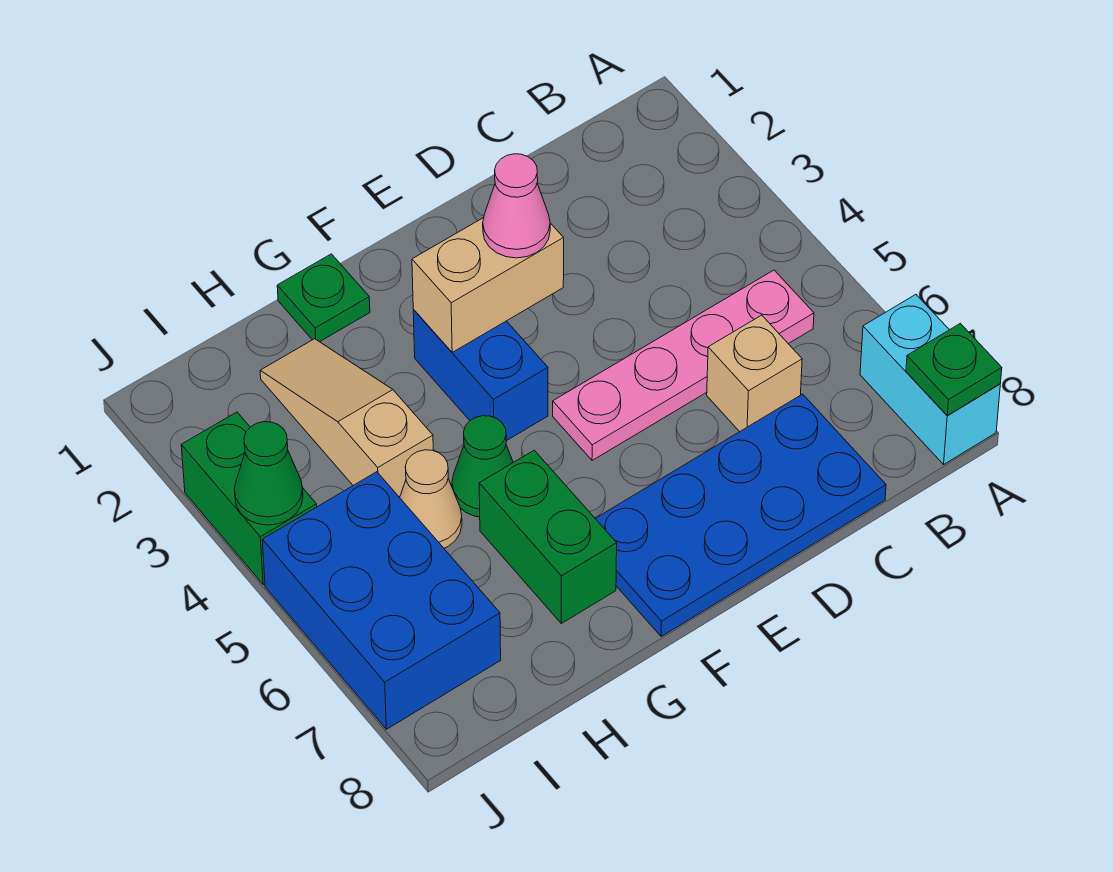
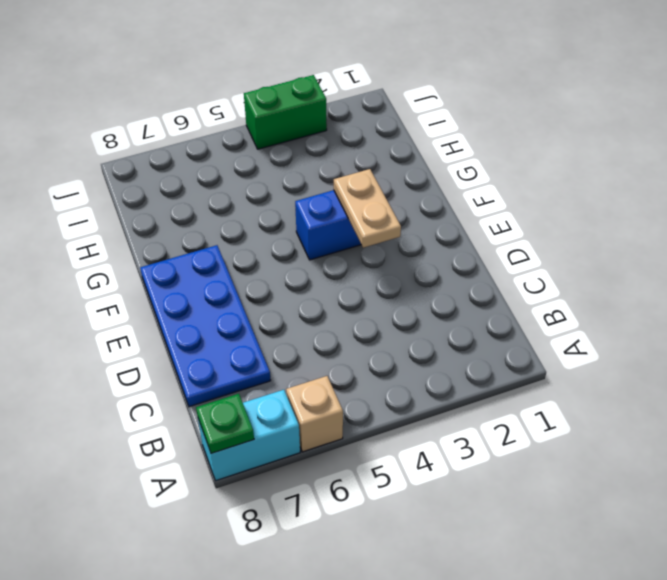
tan 1x1 brick [286,376,343,452] -> tan 1x1 brick moved to [707,315,802,432]
tan 1x2 plate [334,169,401,248] -> tan 1x2 brick [412,218,564,352]
none -> pink 1x4 plate [553,270,814,460]
none -> green 1x1 plate [277,254,370,342]
none -> green 1x1 cone [452,416,513,517]

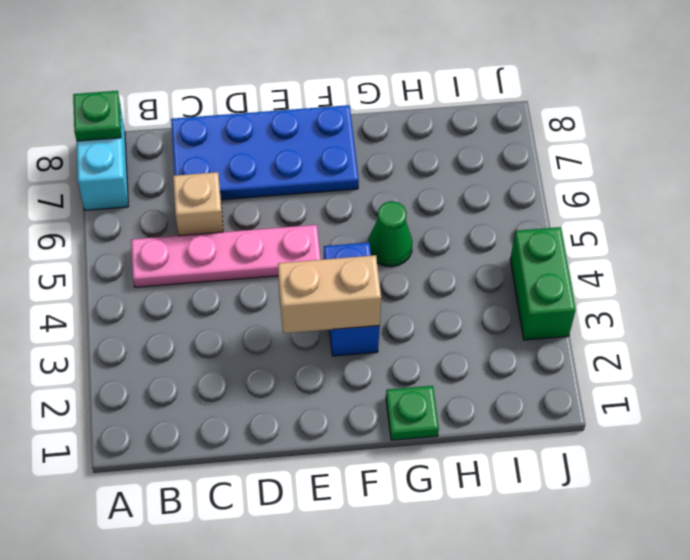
none -> green 1x2 brick [479,450,617,623]
none -> tan 1x3 slope [260,339,433,497]
none -> tan 1x1 cone [400,450,462,548]

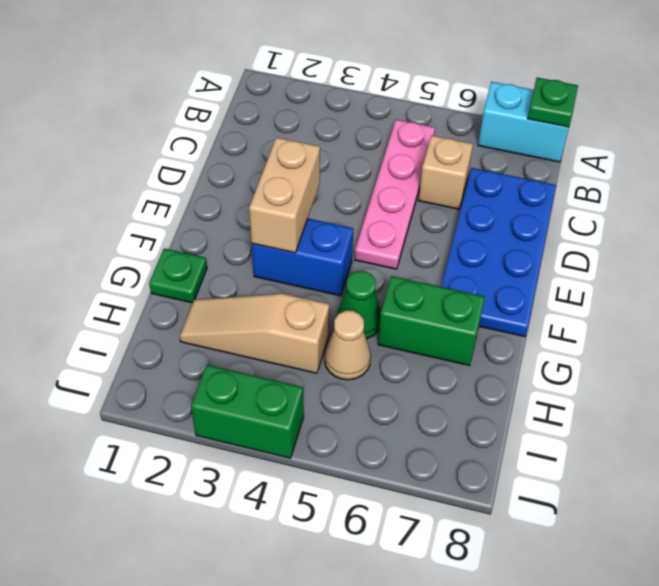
none -> blue 2x3 brick [262,472,501,729]
none -> green 1x1 cone [234,422,303,525]
none -> pink 1x1 cone [483,154,550,258]

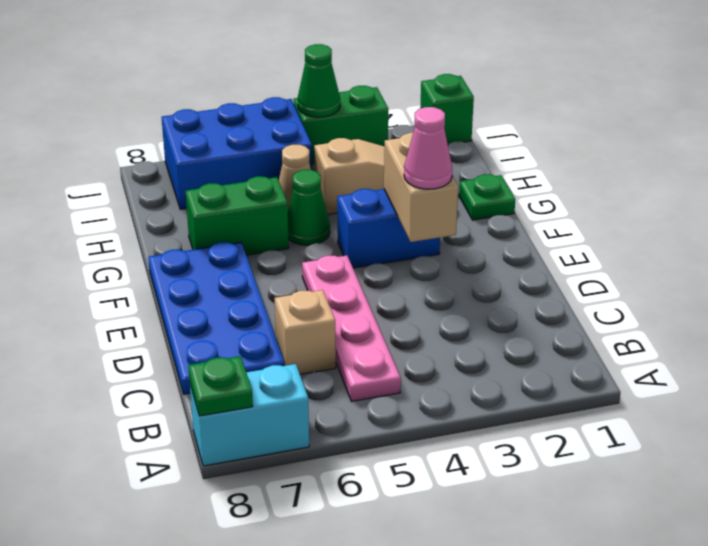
green 1x1 brick [420,74,474,144] -> none

